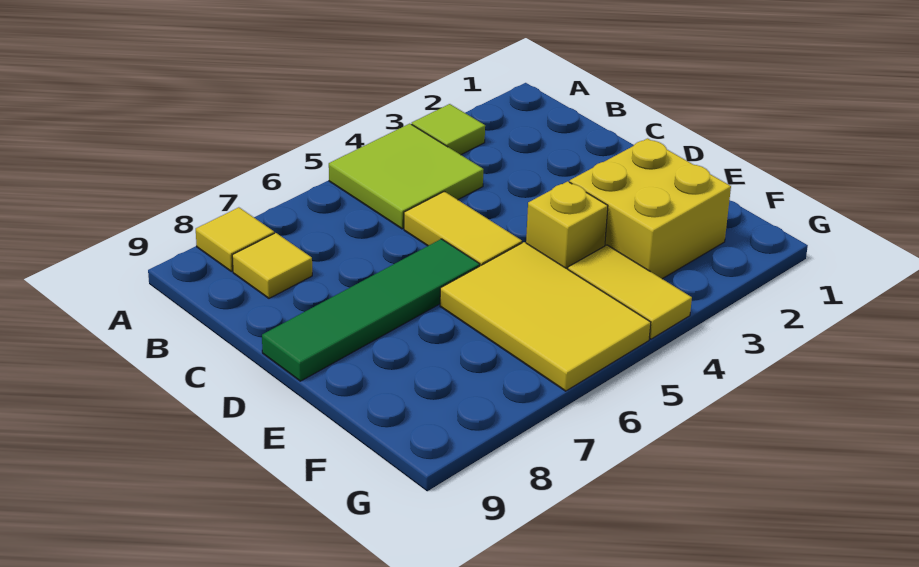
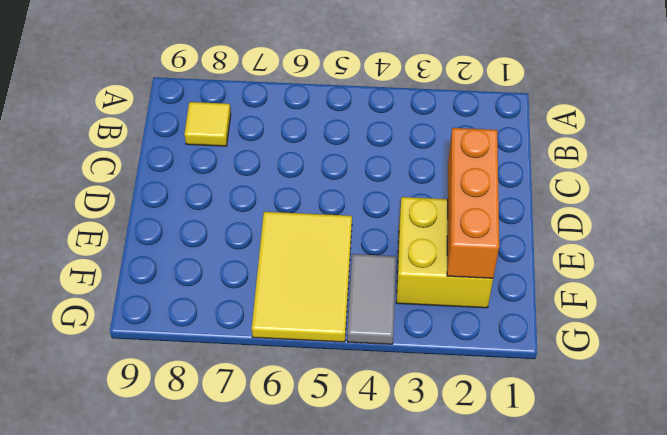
orange 1x3 brick [447,128,499,278] -> none
grey 1x2 tile [347,254,396,344] -> yellow 1x2 tile [568,245,692,339]
none -> lime 1x1 tile [412,104,485,155]
none -> lime 2x2 tile [329,124,484,229]

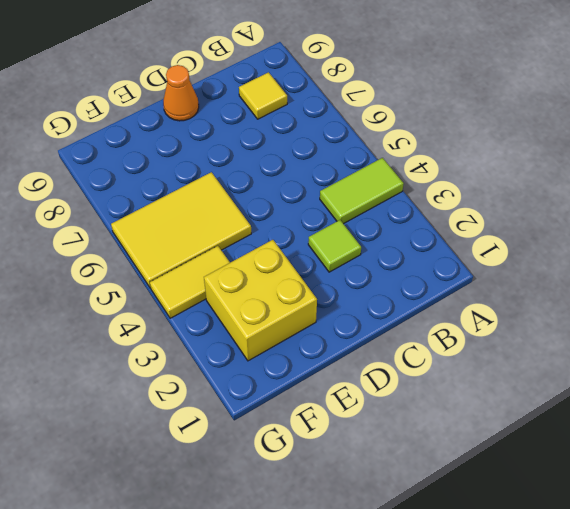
lime 1x2 tile [320,158,404,224] -> lime 2x2 tile [329,124,484,229]
lime 1x1 tile [308,220,361,272] -> lime 1x1 tile moved to [412,104,485,155]
orange 1x1 cone [163,65,199,121] -> green 1x4 tile [262,239,480,381]
none -> yellow 1x1 tile [196,207,274,272]
none -> yellow 1x2 tile [404,191,522,266]

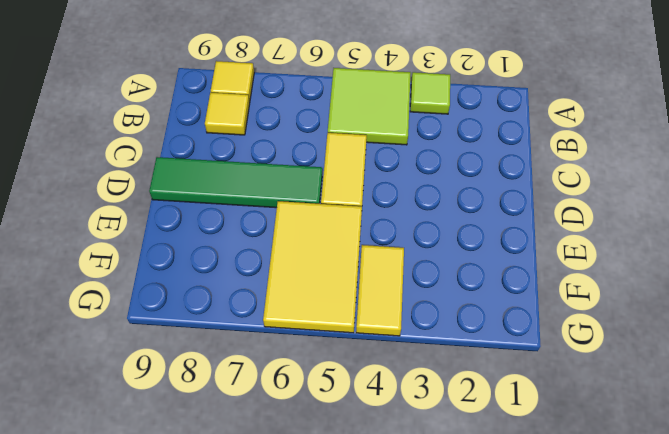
none -> yellow 2x2 brick [570,139,731,279]
none -> yellow 1x1 brick [526,181,608,269]

